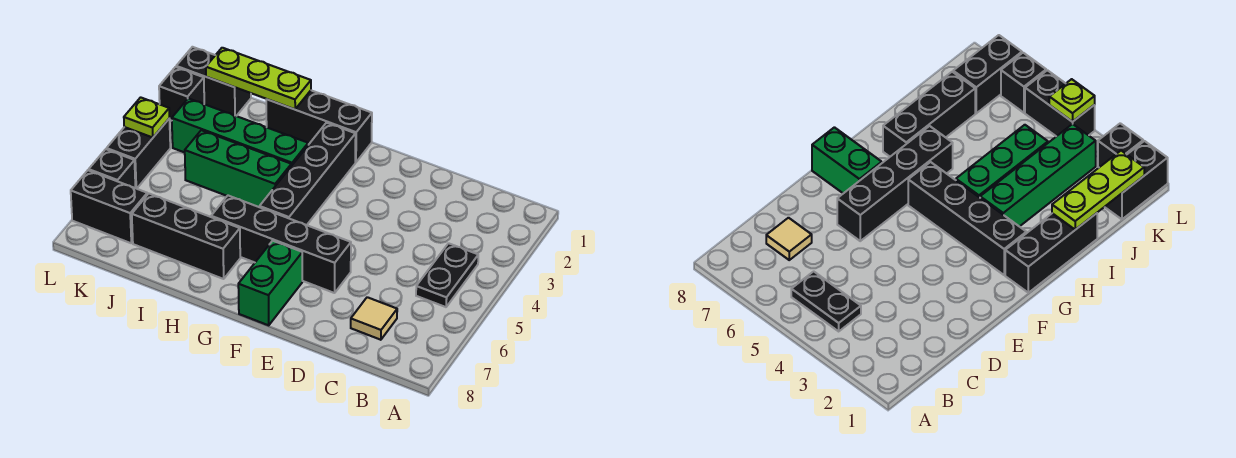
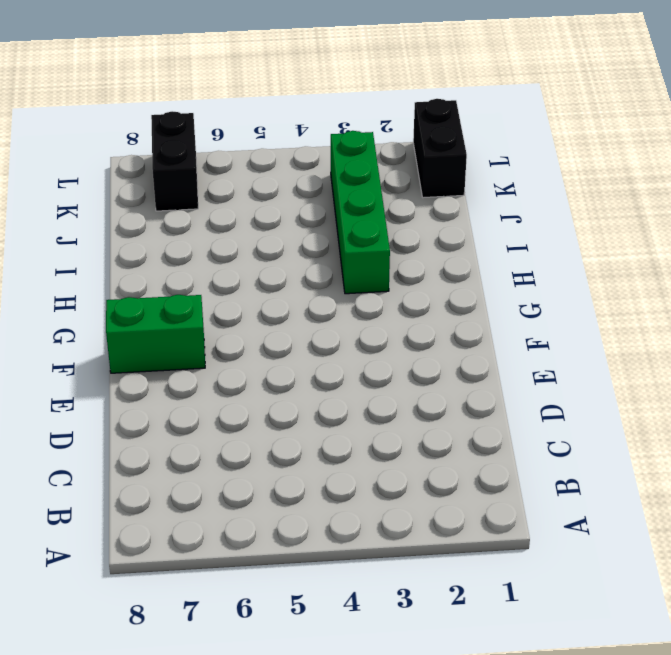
none -> black 1x2 plate [416,243,478,307]
none -> tan 1x1 tile [351,297,397,340]
none -> black 1x4 brick [211,196,351,293]

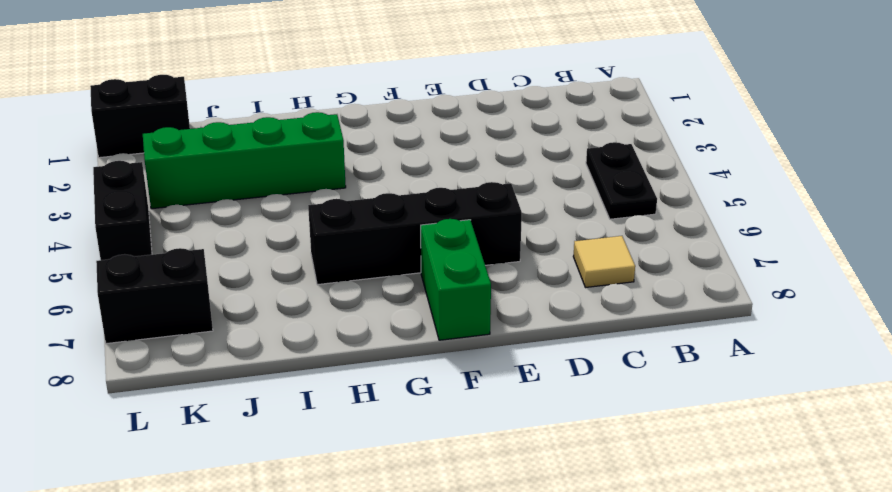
none -> black 1x3 brick [266,90,372,162]
none -> black 1x4 brick [260,123,356,225]
none -> green 1x3 brick [185,130,291,207]

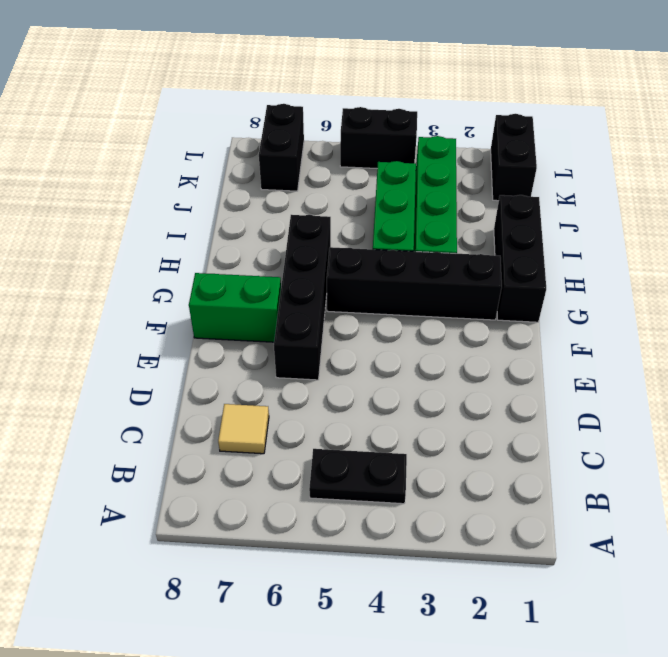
none -> black 1x3 brick [132,194,240,279]
none -> black 1x1 brick [159,67,204,121]
none -> black 1x1 brick [89,149,136,188]

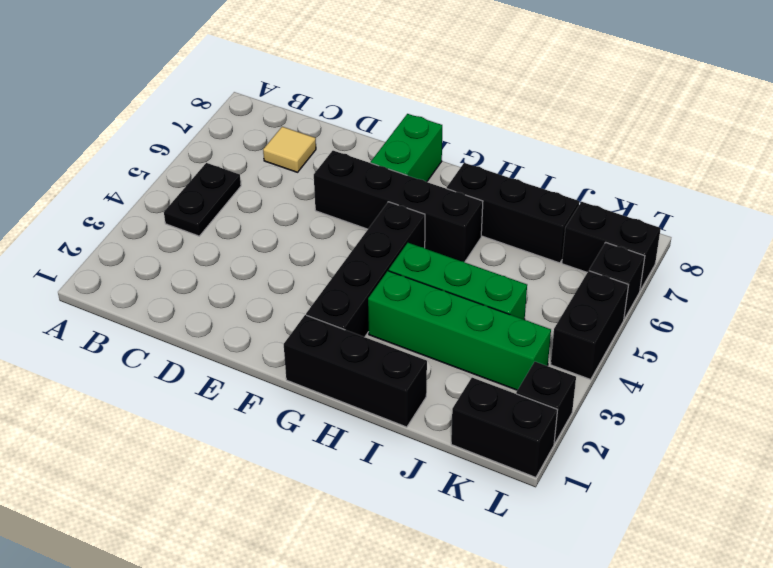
none -> lime 1x3 plate [206,48,311,109]
none -> lime 1x1 plate [124,97,169,138]

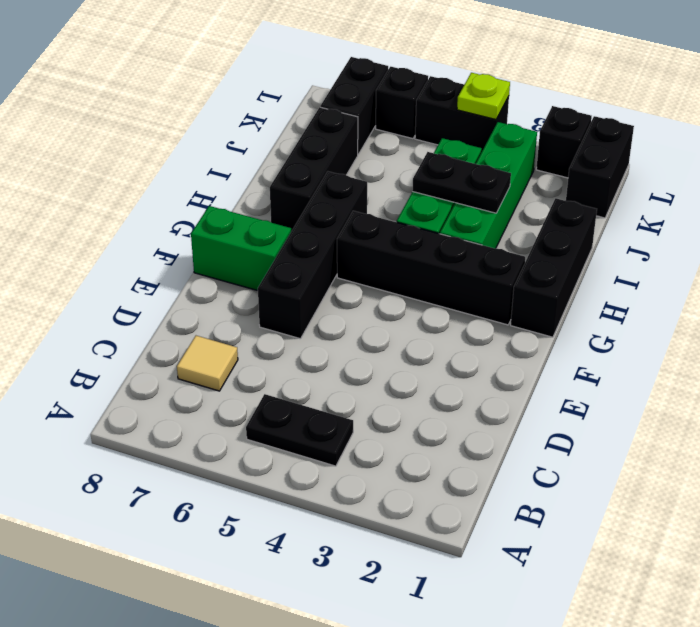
black 1x2 plate [412,152,511,213] -> none
none -> lime 1x3 plate [206,48,311,109]

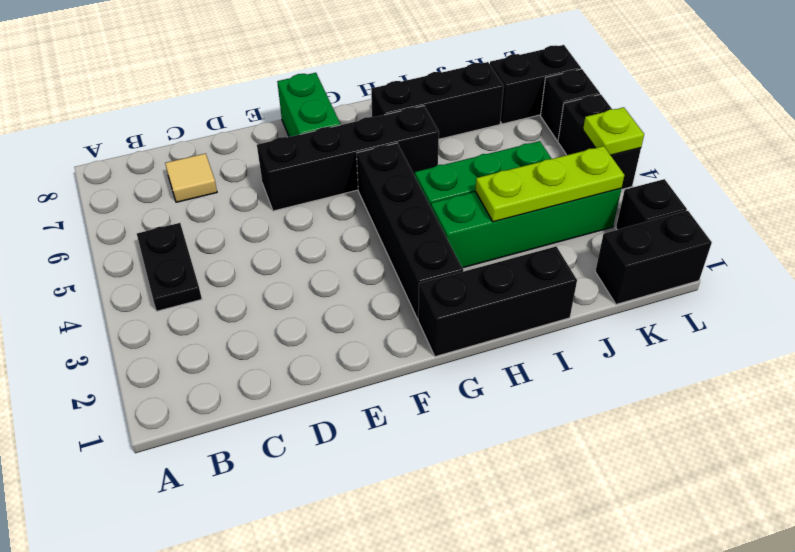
lime 1x3 plate [475,146,624,222] -> lime 1x3 plate moved to [206,48,311,109]

